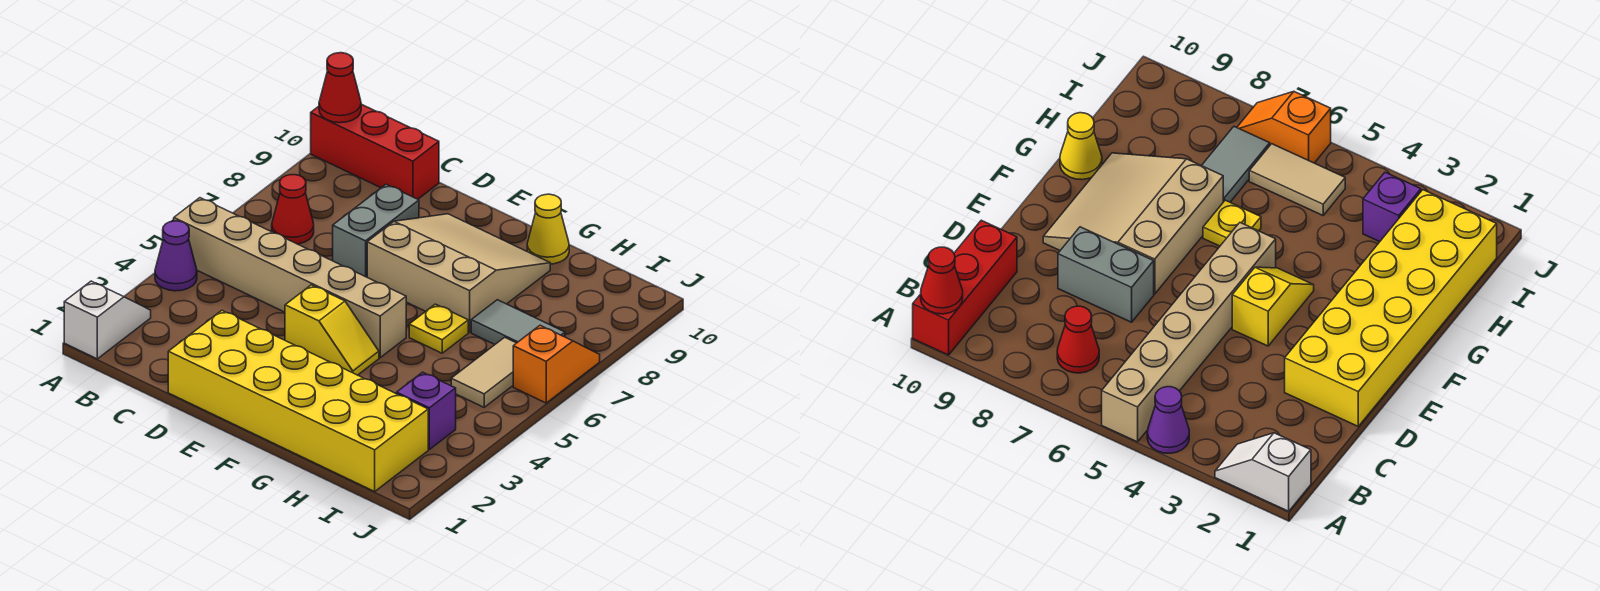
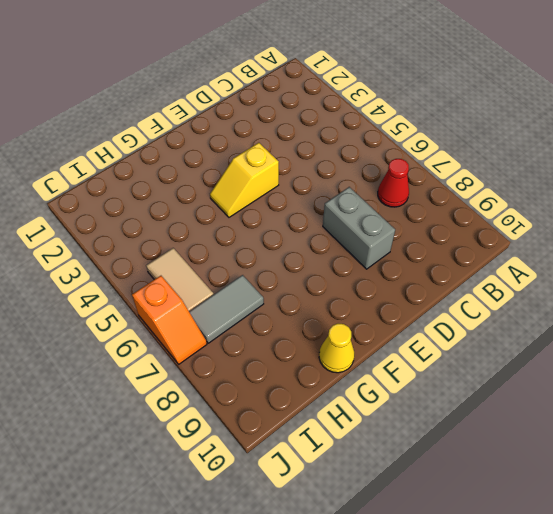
none -> white 1x2 slope [64,281,151,359]
none -> purple 1x1 cone [155,221,197,291]
none -> tan 1x6 brick [174,198,406,358]

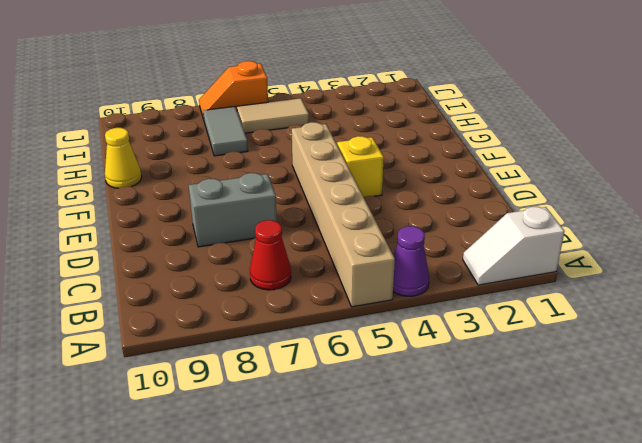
none -> red 1x3 brick [311,104,439,199]
none -> yellow 2x6 brick [168,311,428,491]
none -> tan 3x3 slope [367,214,550,332]

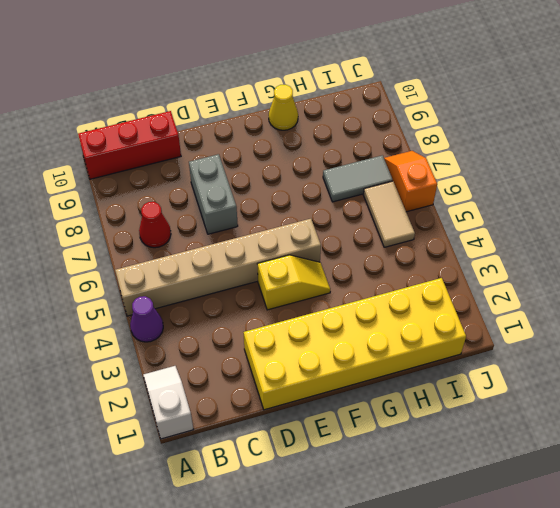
none -> tan 3x3 slope [367,214,550,332]
none -> yellow 1x1 plate [409,304,468,353]
none -> purple 1x1 brick [396,372,456,449]

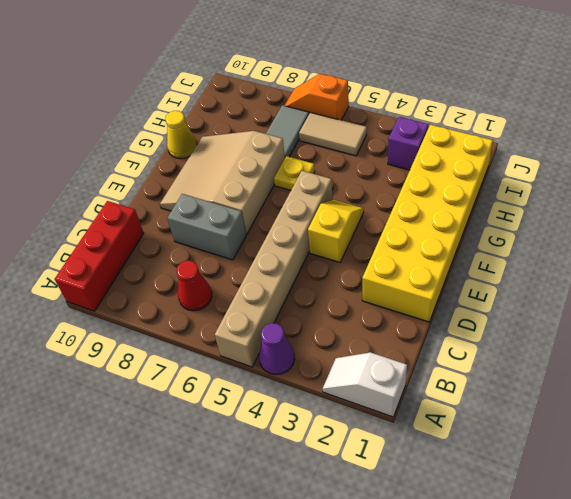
none -> red 1x1 cone [319,53,361,123]

